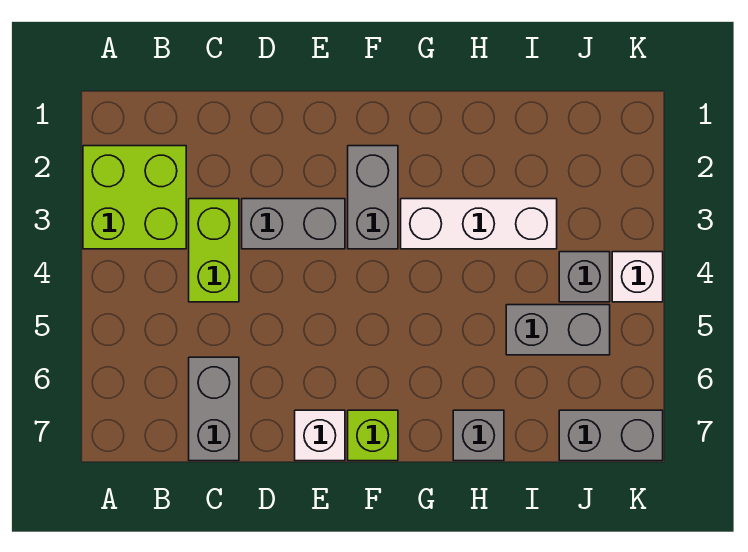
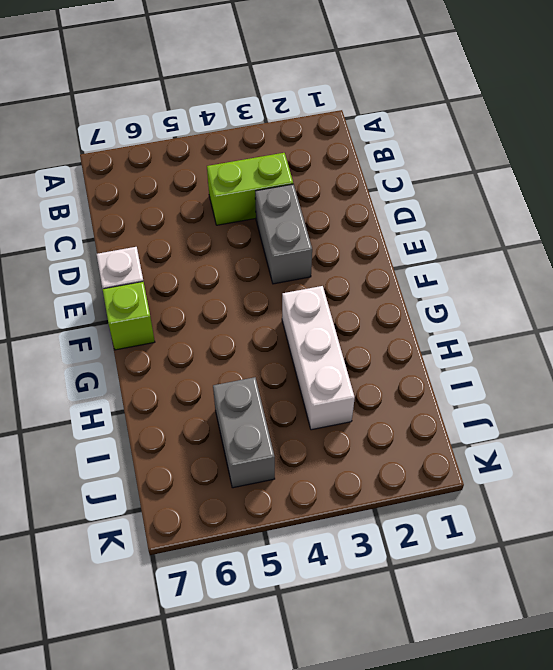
none -> lime 2x2 brick [83,146,186,249]
none -> grey 1x2 brick [189,357,239,461]
none -> grey 1x2 brick [348,146,398,249]

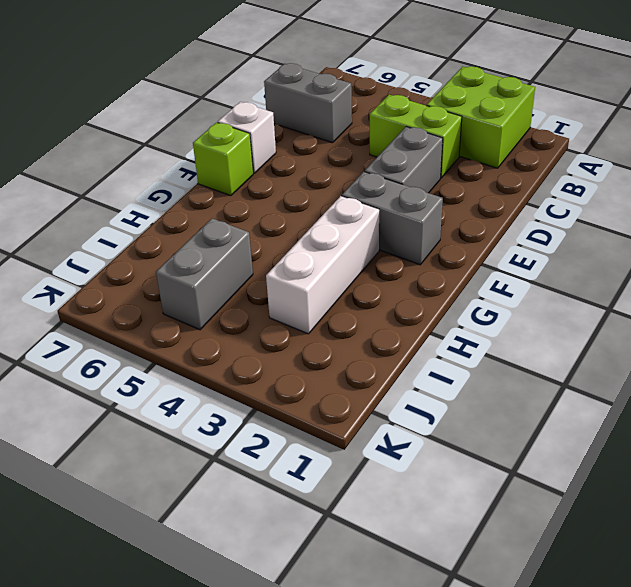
none -> grey 1x1 brick [453,410,504,461]
none -> grey 1x1 brick [559,252,610,302]
none -> grey 1x2 brick [559,410,663,461]

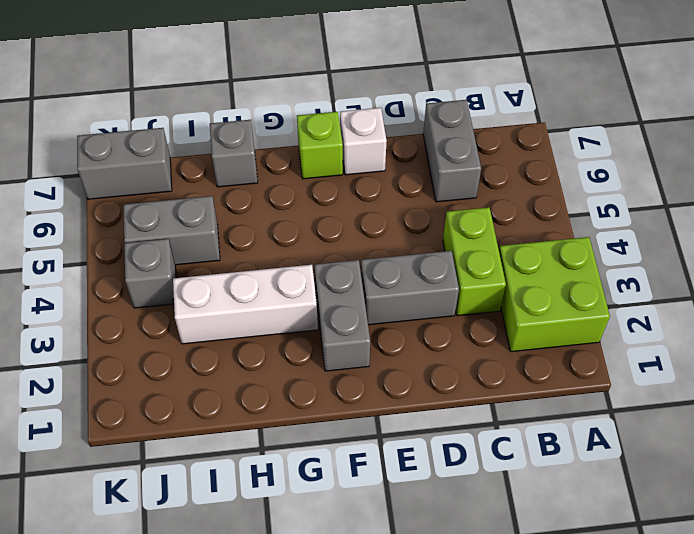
none -> white 1x1 brick [612,252,663,302]

